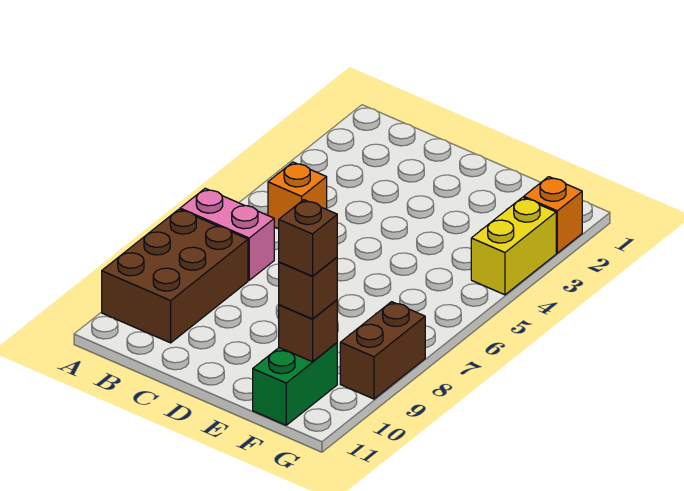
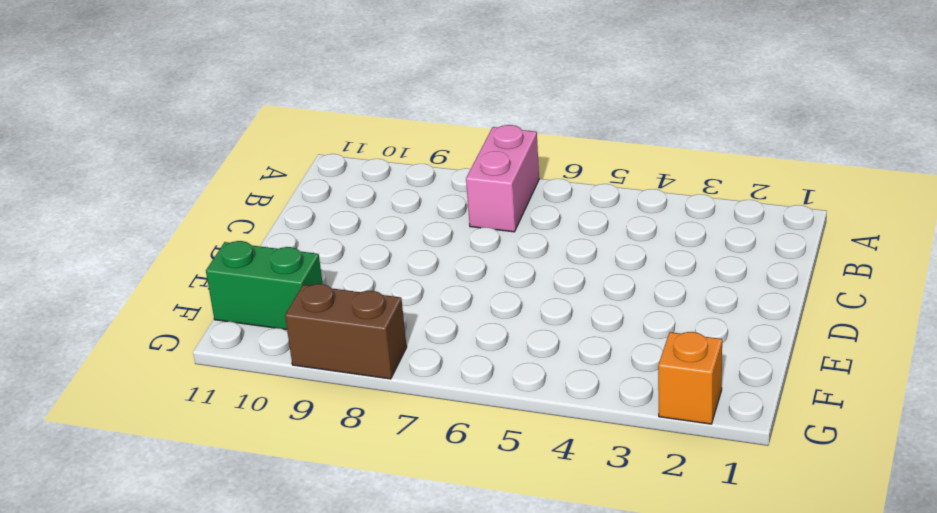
none -> brown 2x3 brick [102,209,248,343]
none -> orange 1x1 brick [268,162,327,229]

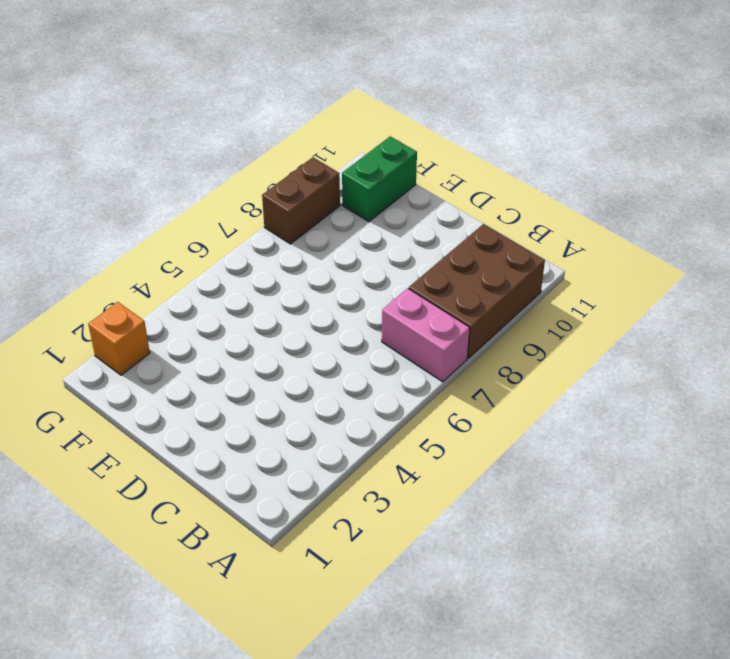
none -> orange 1x1 brick [268,162,327,229]
none -> yellow 1x2 brick [471,197,556,295]

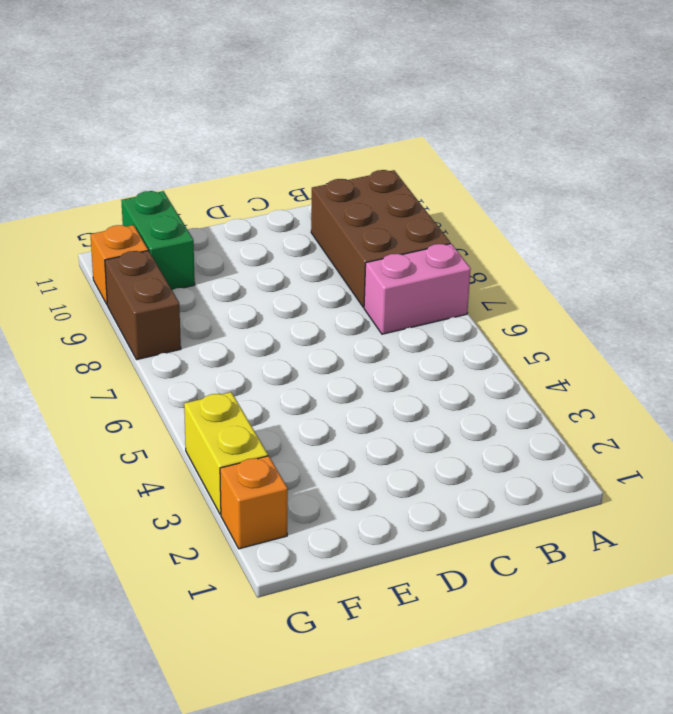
orange 1x1 brick [90,225,148,304] -> orange 1x1 brick moved to [268,162,327,229]
none -> brown 1x1 brick [279,300,337,362]
none -> brown 1x1 brick [279,257,337,319]

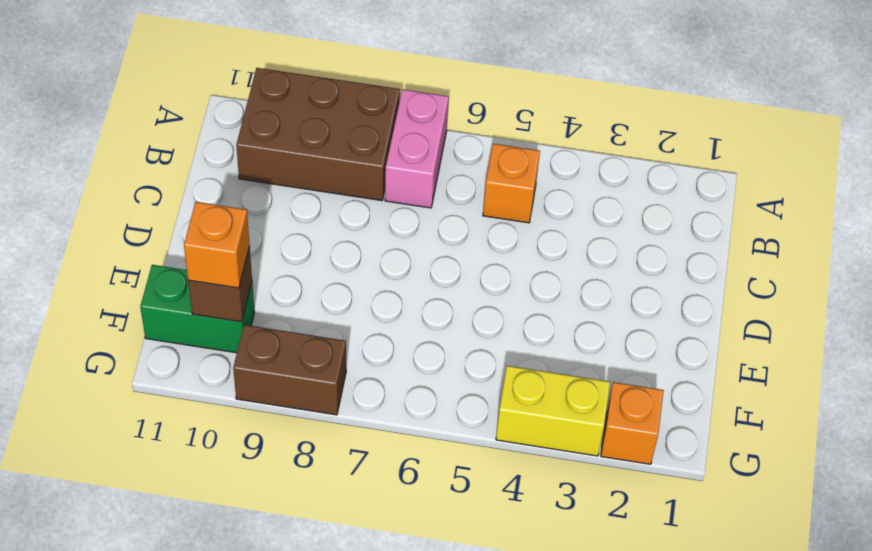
orange 1x1 brick [184,202,250,288] -> brown 1x1 brick [279,257,337,319]
none -> brown 1x1 brick [279,200,337,276]

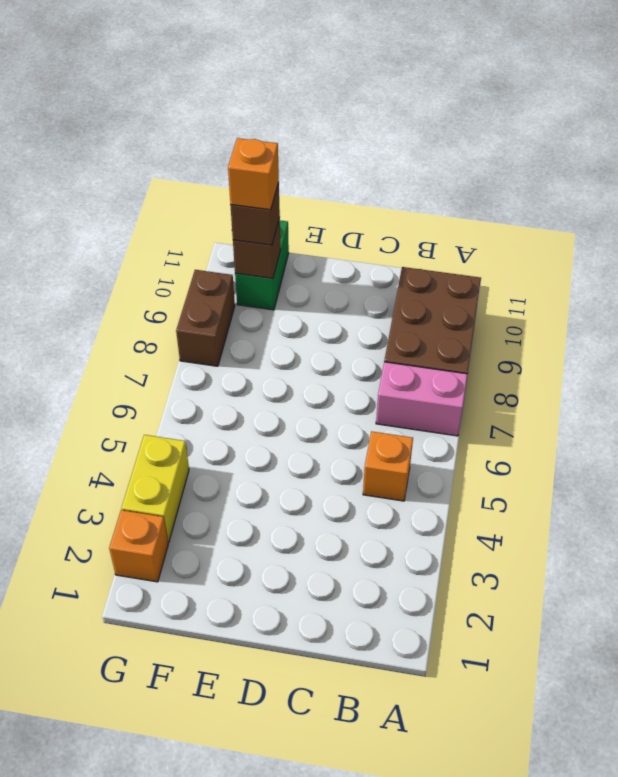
orange 1x1 brick [228,138,279,210] -> brown 1x1 brick [279,200,337,276]

